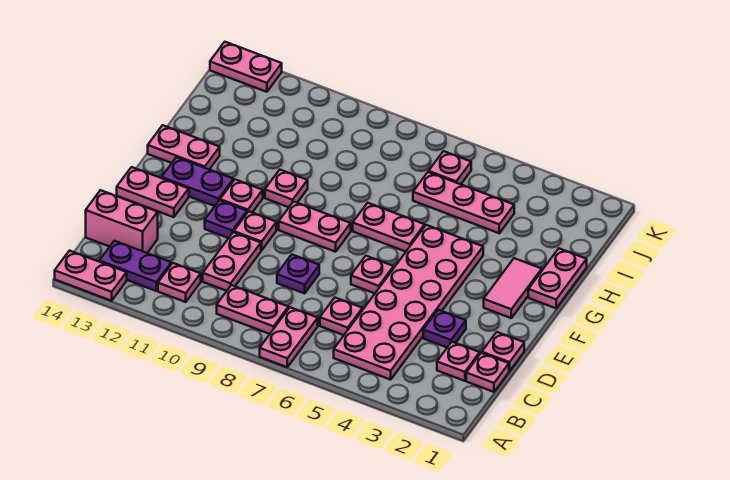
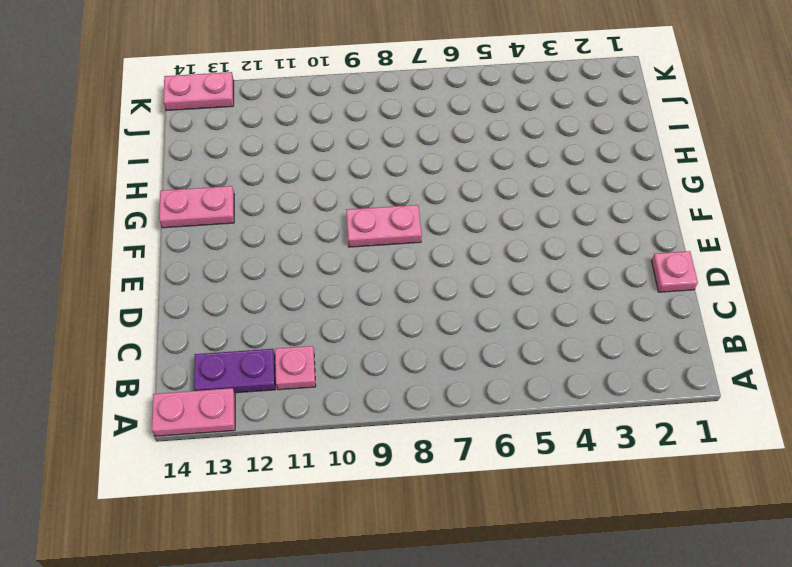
none -> pink 1x2 plate [260,307,318,367]
none -> pink 2x6 plate [334,225,483,380]
none -> pink 1x2 plate [217,285,288,334]

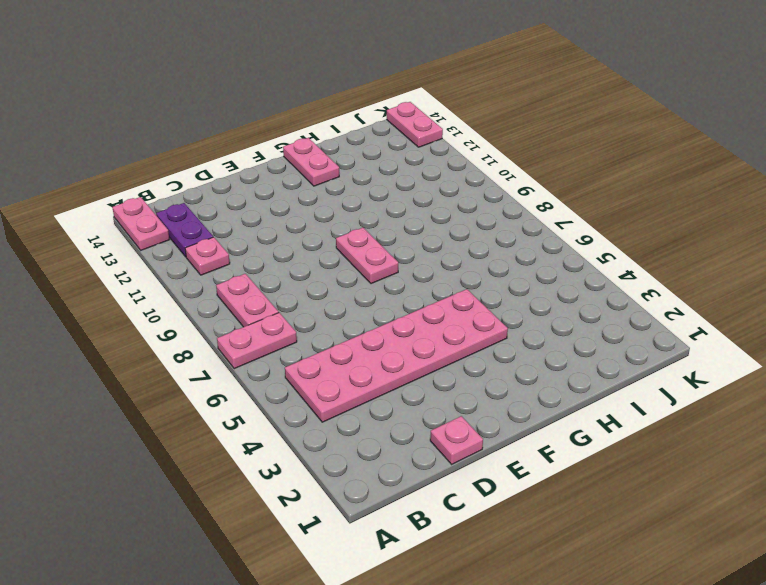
none -> pink 1x1 plate [466,353,509,392]
none -> pink 1x1 plate [437,342,480,381]
none -> pink 1x1 plate [320,298,363,335]

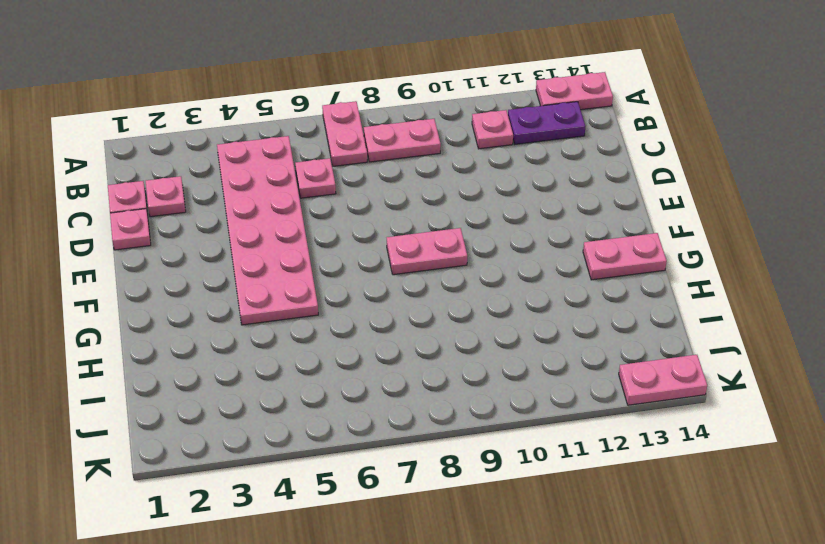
none -> pink 1x2 plate [203,232,261,291]
none -> pink 1x2 brick [86,190,158,253]
none -> purple 1x1 plate [423,310,466,347]

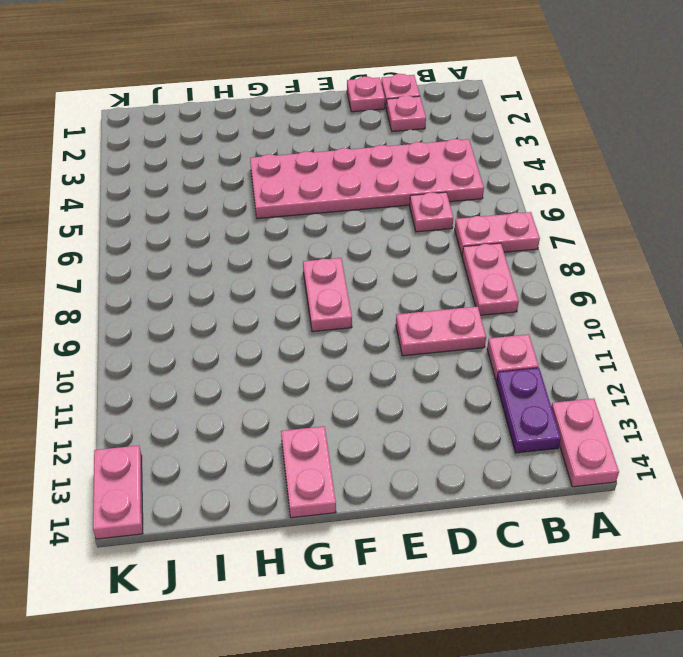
none -> pink 1x2 brick [86,190,158,253]
none -> purple 1x1 plate [423,310,466,347]
none -> purple 1x1 plate [277,255,319,293]

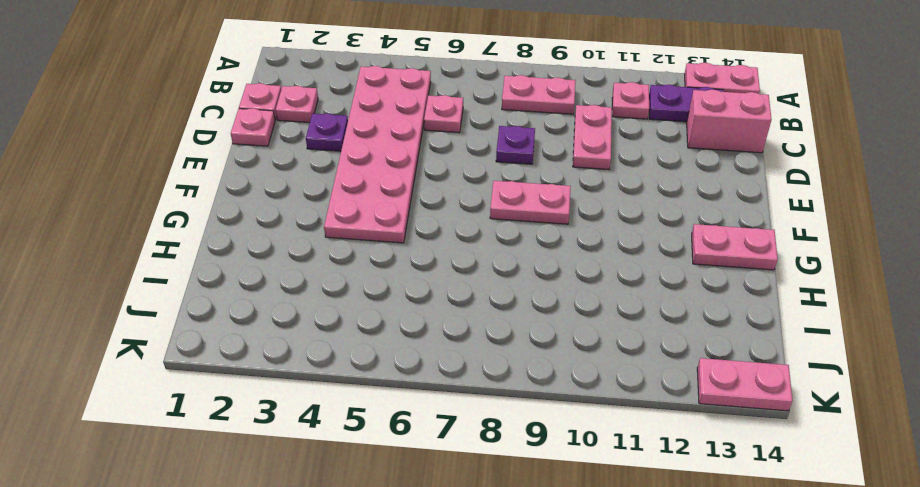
none -> pink 1x2 plate [260,307,318,367]
none -> pink 1x1 plate [351,256,394,293]
none -> pink 1x1 plate [234,211,276,250]

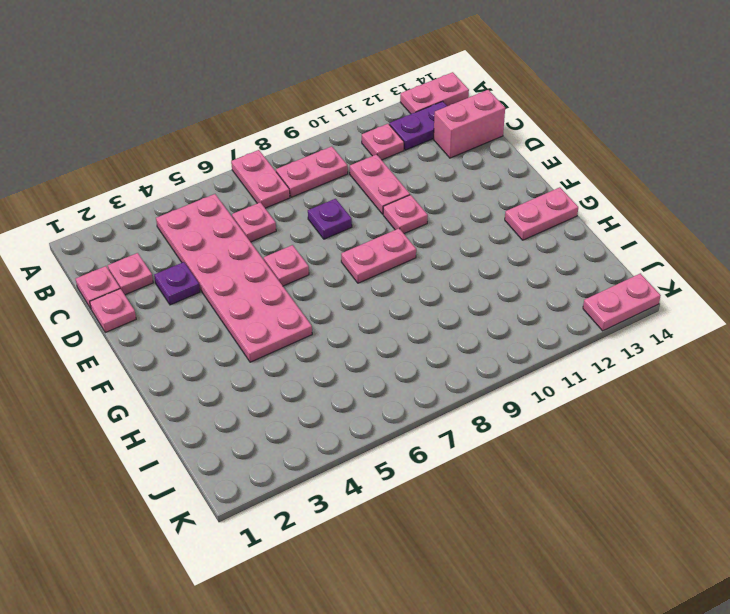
none -> purple 1x1 plate [205,200,247,238]
none -> pink 1x2 plate [117,167,189,217]
none -> pink 1x2 tile [484,258,542,318]

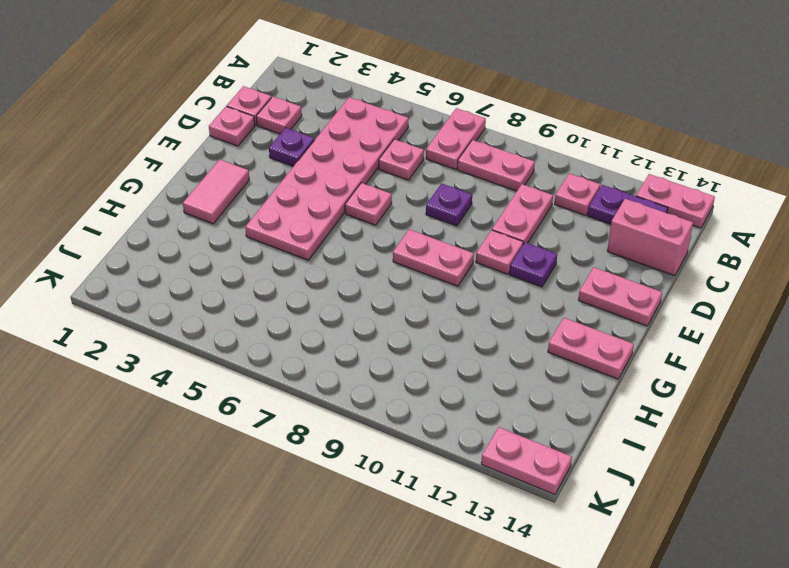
none -> pink 1x1 plate [220,179,263,213]
none -> purple 1x2 plate [161,157,233,206]
none -> pink 1x2 plate [528,249,587,308]

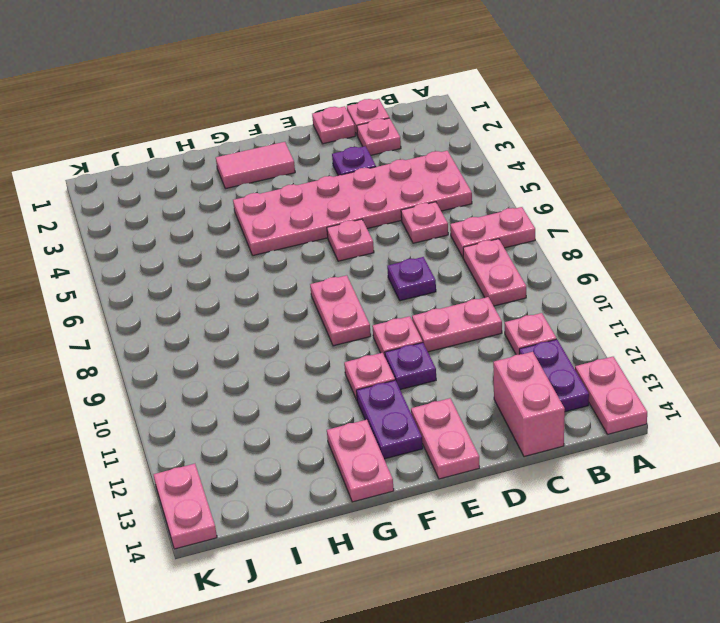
none -> pink 1x2 plate [528,249,587,308]
none -> pink 1x2 plate [353,203,425,252]
none -> pink 1x1 plate [265,170,308,207]

